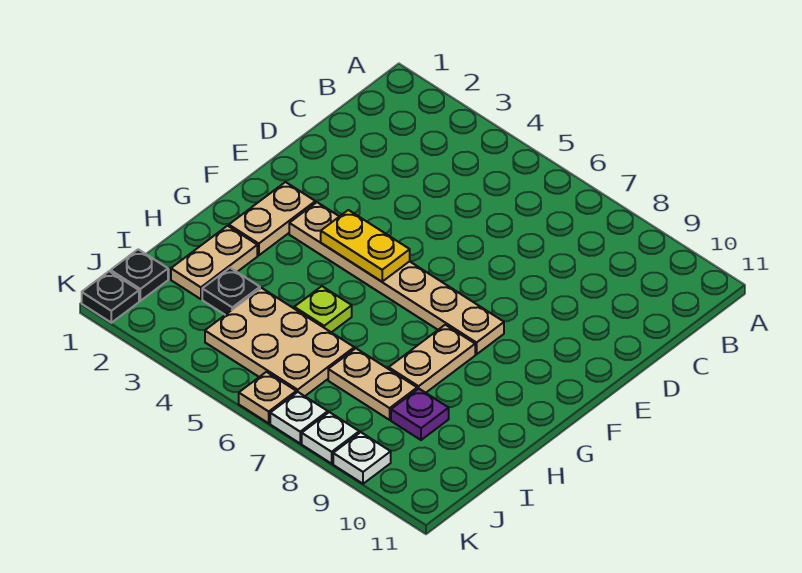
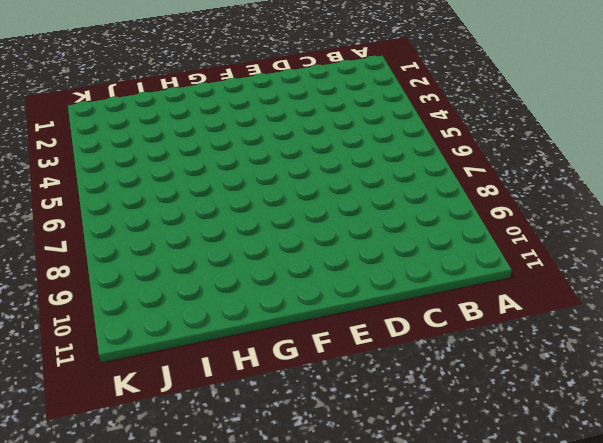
none -> tan 1x2 plate [229,182,315,255]
none -> tan 1x6 plate [289,202,504,354]
none -> tan 1x2 plate [389,325,475,393]

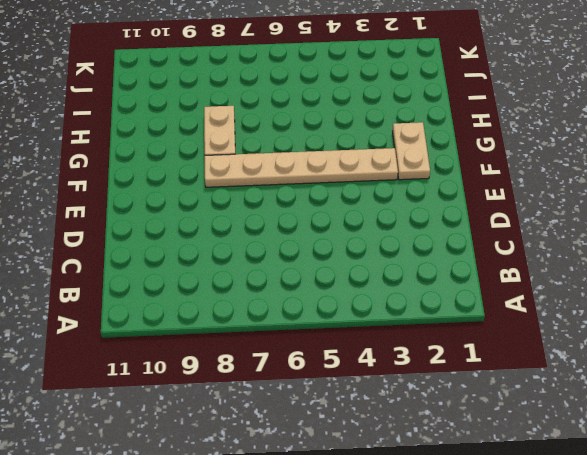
none -> tan 1x2 plate [171,226,257,299]
none -> lime 1x1 plate [294,286,352,332]
none -> black 1x1 plate [202,268,260,315]

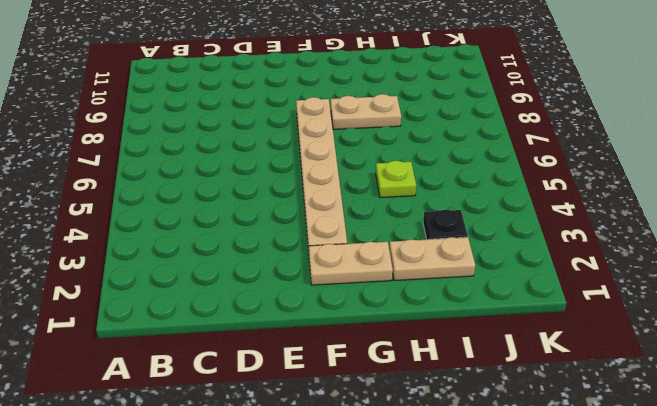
none -> tan 2x3 plate [205,288,354,396]
none -> tan 1x2 plate [328,348,417,420]
none -> purple 1x1 plate [391,389,449,440]

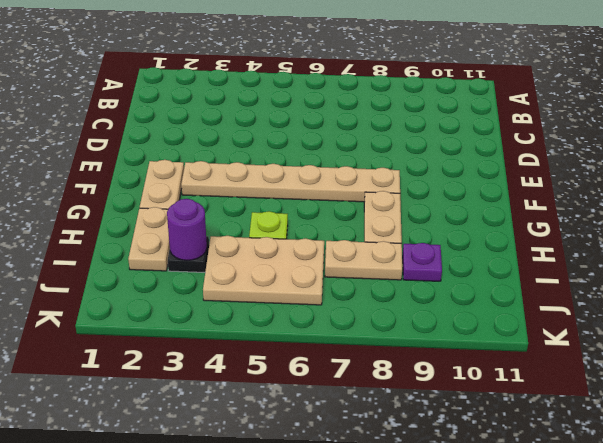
purple 1x1 round brick [167,199,207,260] -> none
none -> black 1x1 plate [111,249,168,301]
none -> black 1x1 plate [82,271,139,323]
none -> tan 1x1 plate [239,372,296,423]

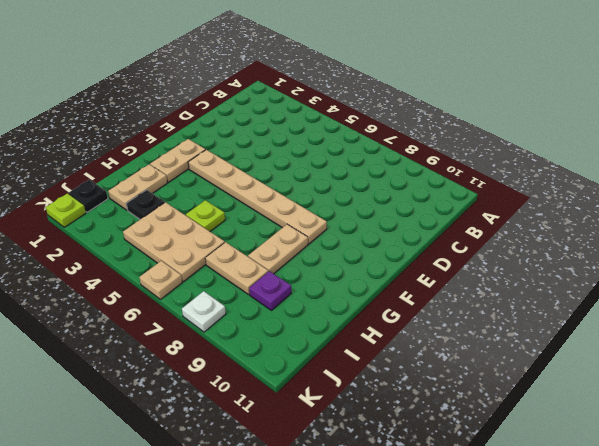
lime 1x1 plate [46,194,86,227] -> black 1x1 plate [82,271,139,323]
none -> white 1x1 plate [270,392,328,443]
none -> white 1x1 plate [333,432,391,484]
none -> yellow 1x2 plate [321,210,410,282]

